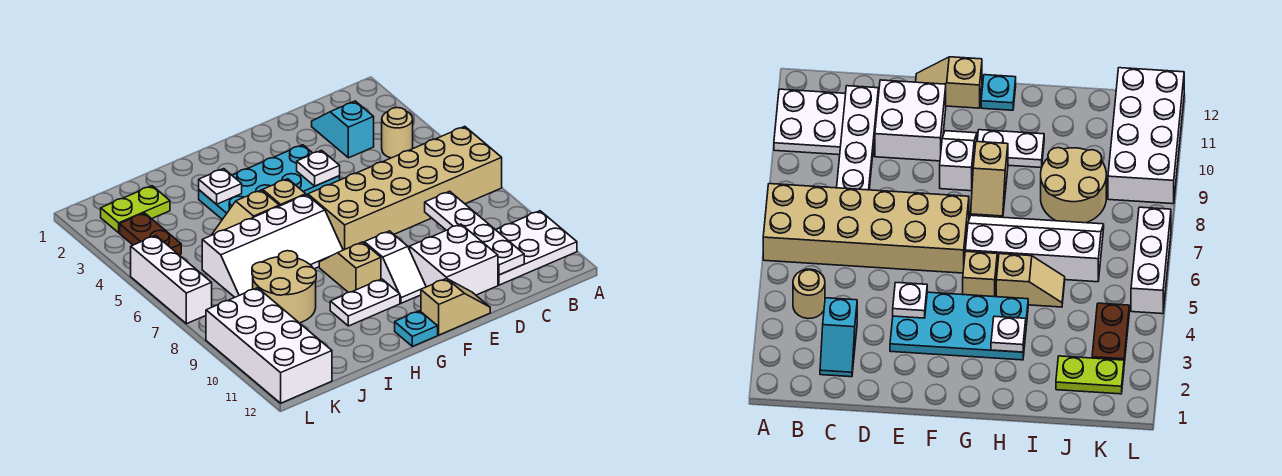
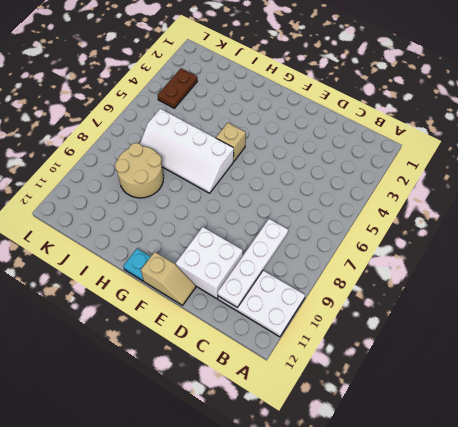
none -> tan 2x6 brick [308,126,502,250]
none -> tan 1x1 round brick [382,108,413,158]
none -> cyan 1x2 slope [312,101,374,158]

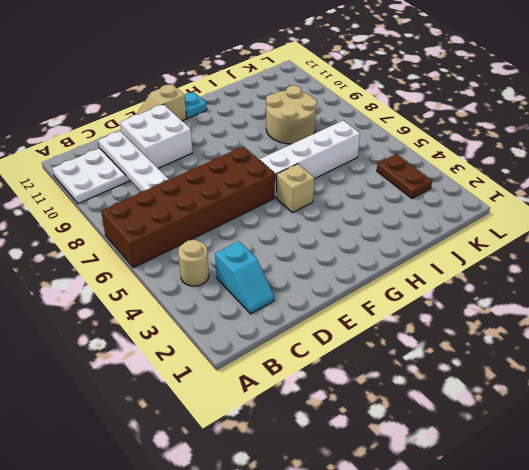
brown 2x6 brick [101,146,275,268] -> tan 2x6 brick [308,126,502,250]
none -> cyan 2x4 plate [199,145,340,220]
none -> white 1x2 slope [364,231,426,303]
none -> tan 1x2 slope [319,242,381,292]

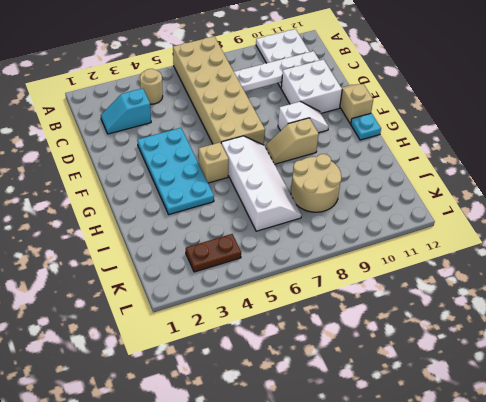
none -> white 1x2 plate [330,279,400,326]
none -> tan 1x2 slope [212,190,279,235]
none -> lime 1x2 plate [101,186,170,233]

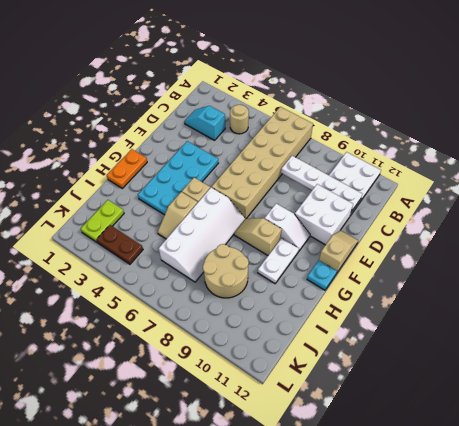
orange 1x2 plate [107,149,147,188] -> none
none -> white 2x4 brick [206,288,332,403]
none -> white 1x3 brick [131,236,212,324]
none -> white 1x1 plate [297,150,340,186]

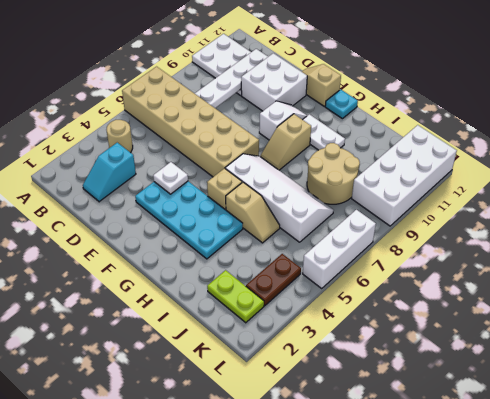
none -> white 1x1 plate [199,169,242,204]

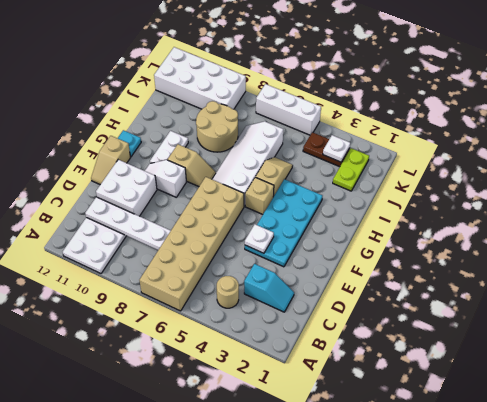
white 1x1 plate [323,135,350,162] -> white 1x1 plate moved to [199,169,242,204]

